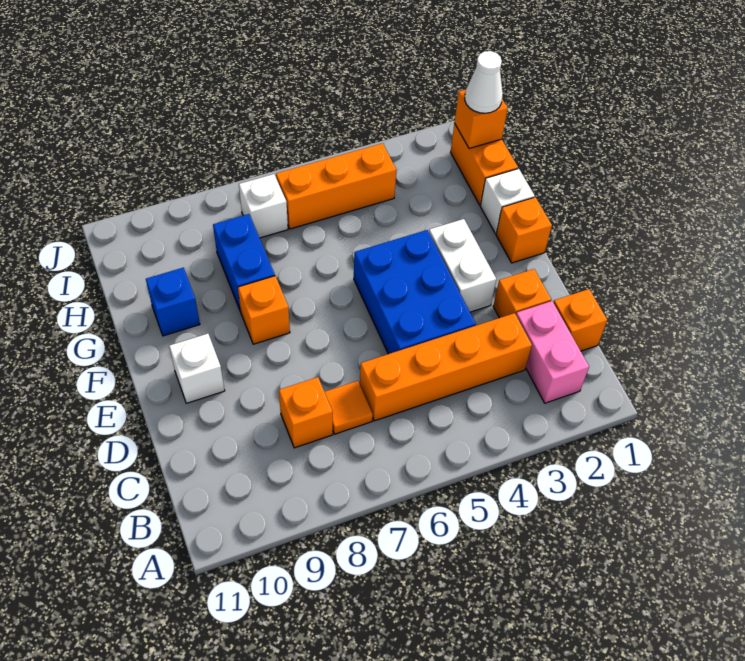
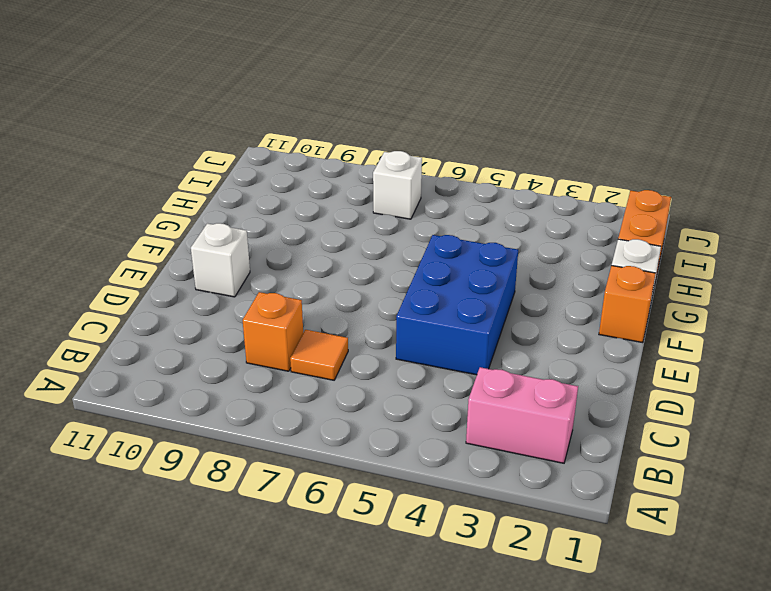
pink 1x2 brick [466,367,578,463] -> pink 1x2 brick turned to [516,301,589,403]
none -> orange 1x1 brick [553,289,607,351]
none -> orange 1x4 brick [360,313,532,421]
none -> orange 1x1 brick [493,269,551,318]

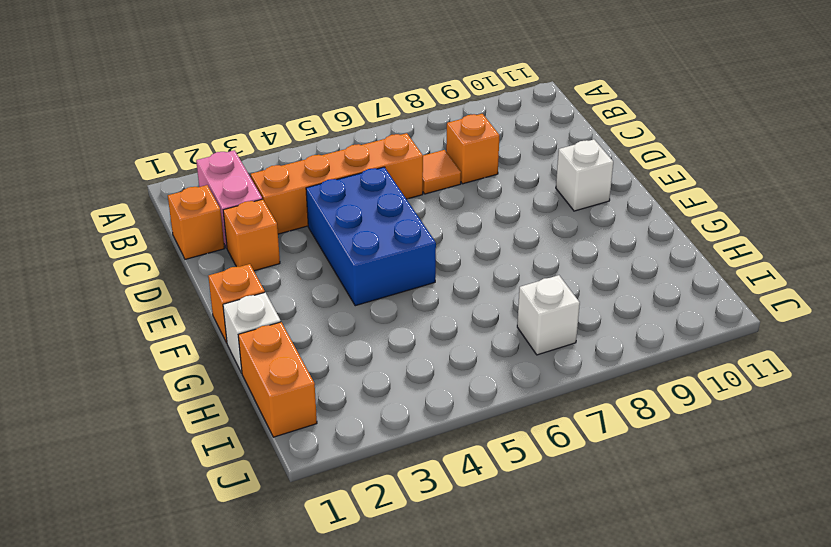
none -> white 1x2 brick [429,219,496,312]
none -> orange 1x1 brick [238,276,290,344]
none -> blue 1x2 brick [213,214,275,312]

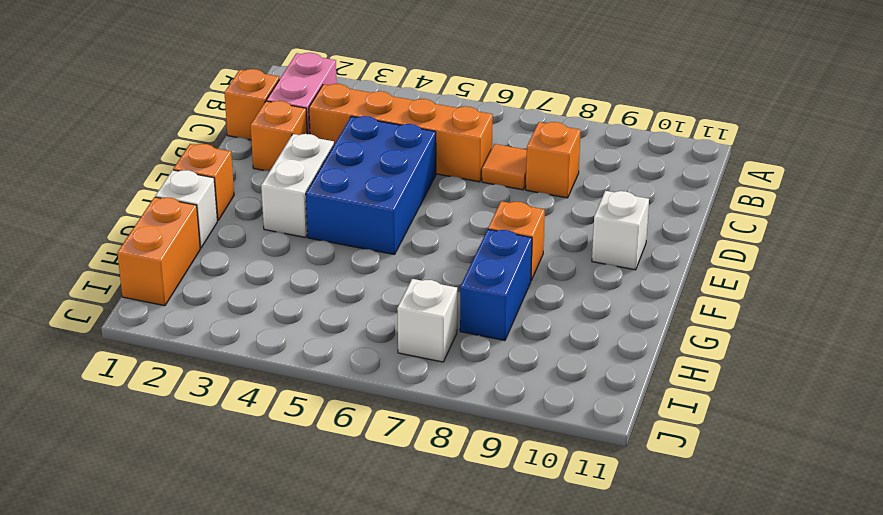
none -> blue 1x1 brick [146,268,200,336]
none -> orange 1x3 brick [276,143,396,229]
none -> orange 1x1 brick [454,89,508,148]

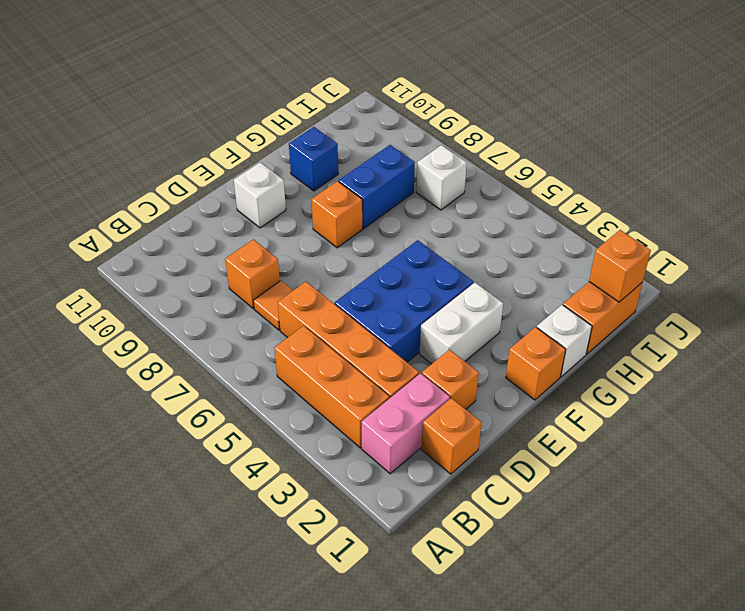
orange 1x3 brick [275,326,389,448] -> orange 1x3 brick moved to [276,143,396,229]
none -> white 1x1 cone [465,51,503,113]

